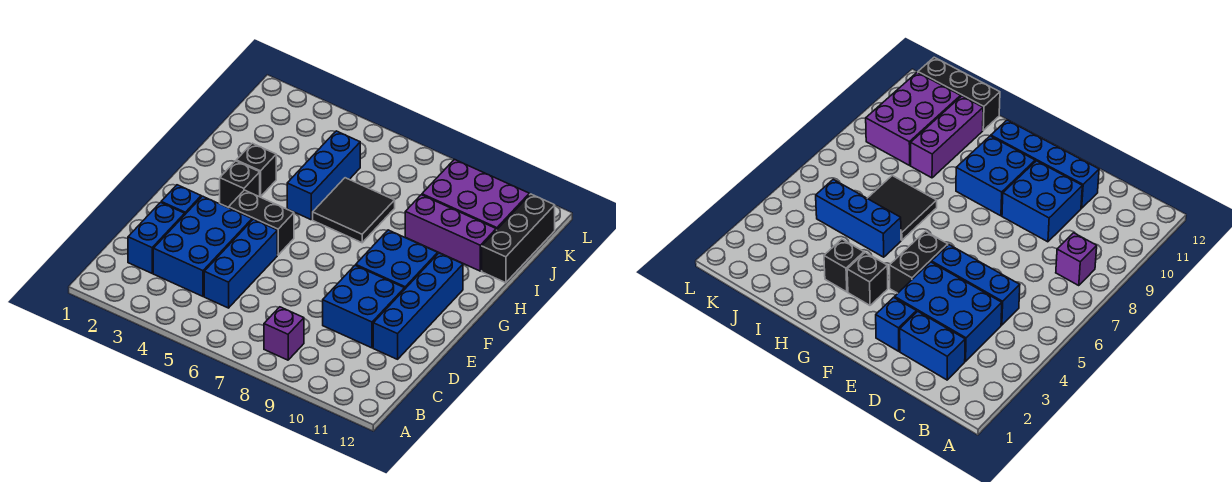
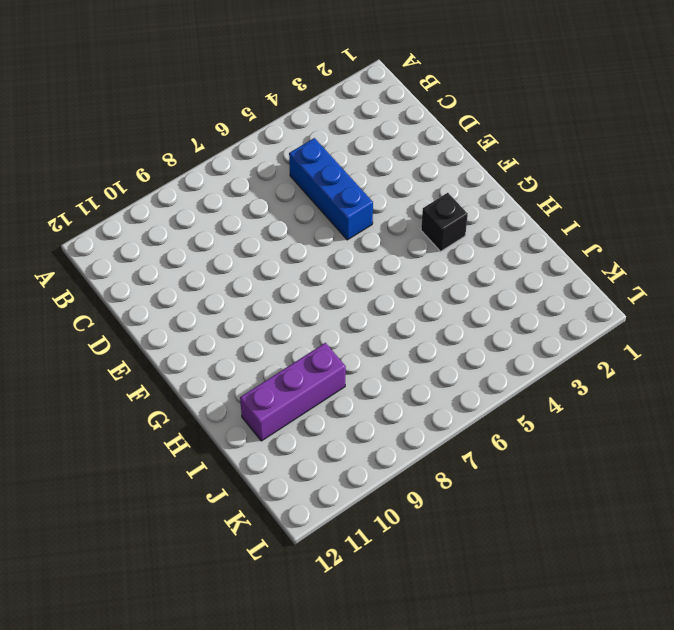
none -> purple 1x1 brick [264,307,304,360]
none -> blue 1x2 brick [128,202,185,273]
none -> blue 2x3 brick [153,196,252,296]

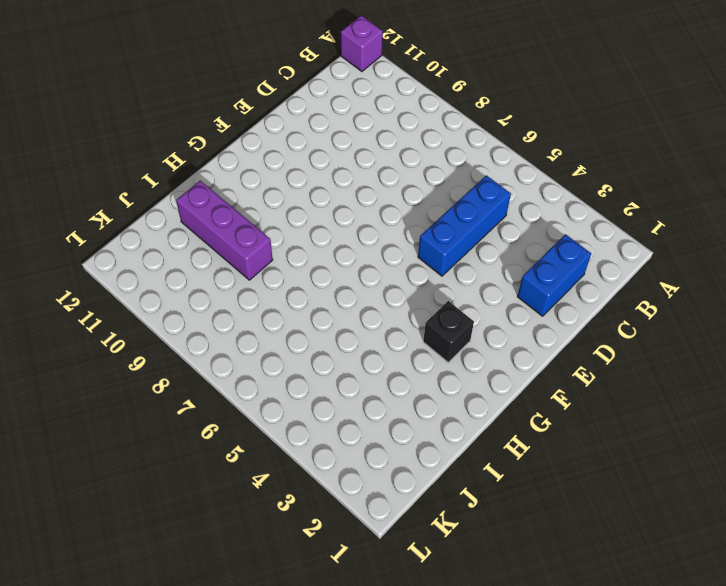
purple 1x1 brick [341,16,383,71] -> purple 1x1 brick moved to [264,307,304,360]
none -> blue 2x3 brick [153,196,252,296]
none -> blue 2x2 brick [323,265,405,348]
none -> blue 1x4 brick [373,253,463,359]

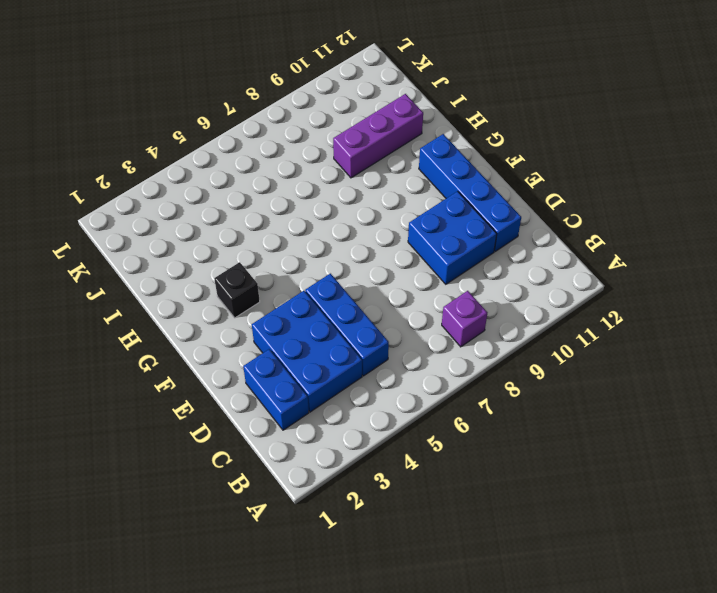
none -> blue 1x1 brick [161,185,201,214]
none -> black 1x2 brick [229,190,294,255]
none -> blue 2x2 brick [356,230,438,289]

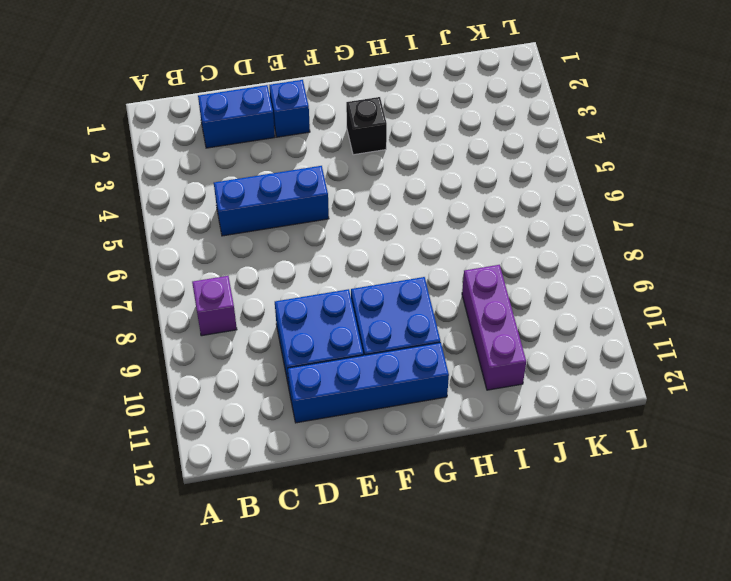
none -> blue 2x3 brick [153,196,252,296]
none -> black 1x2 brick [229,190,294,255]
none -> black 1x1 brick [236,143,276,197]

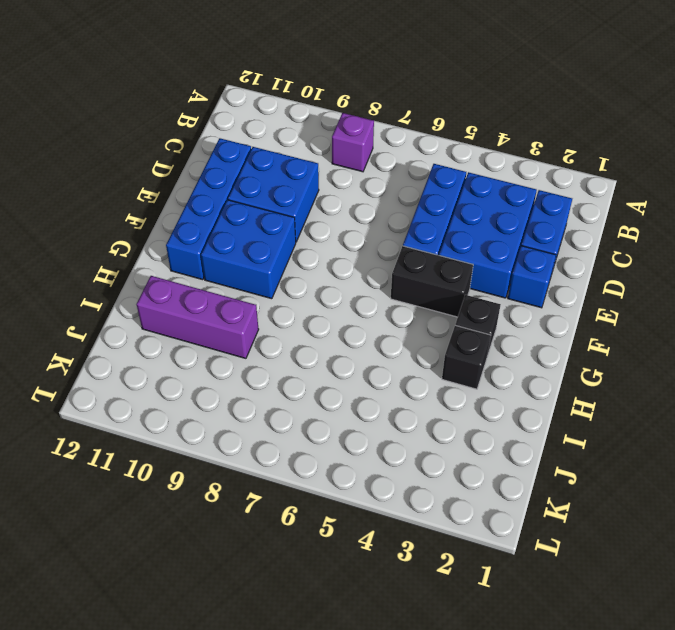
none -> blue 1x3 brick [287,131,360,220]
none -> black 2x2 tile [313,178,395,243]
none -> black 1x3 brick [482,194,555,283]

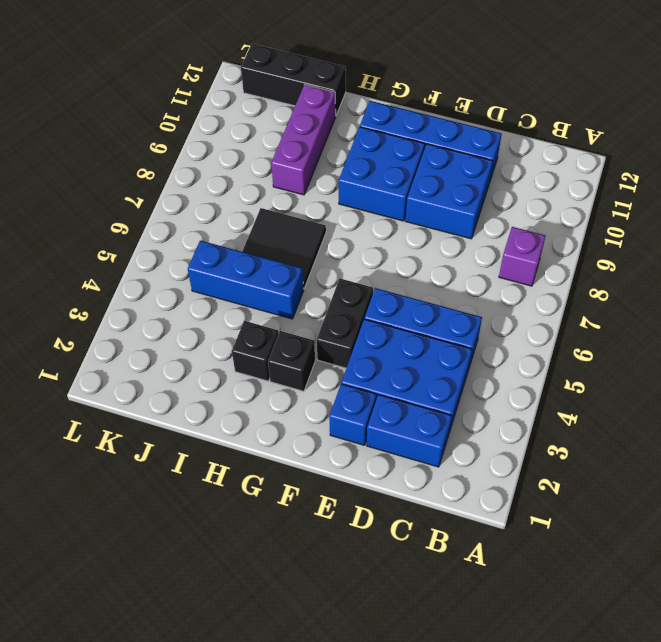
none -> purple 2x3 brick [422,159,529,230]

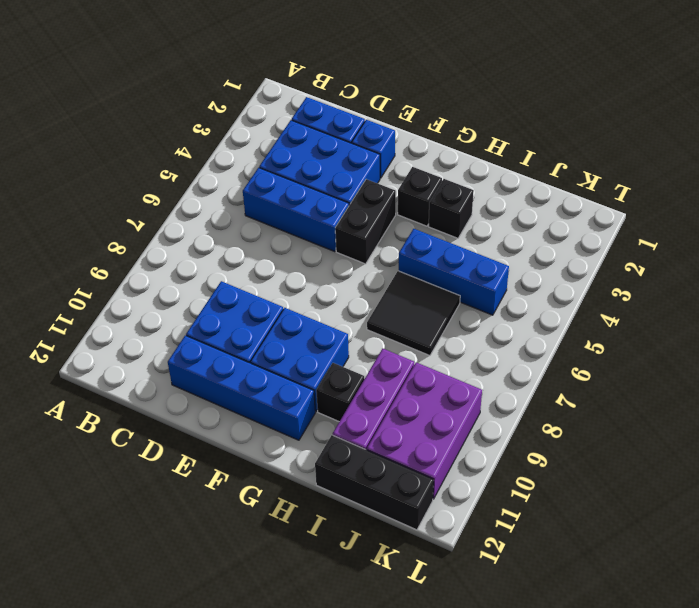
black 1x1 brick [316,363,364,422] -> none
none -> purple 1x1 brick [264,307,304,360]

